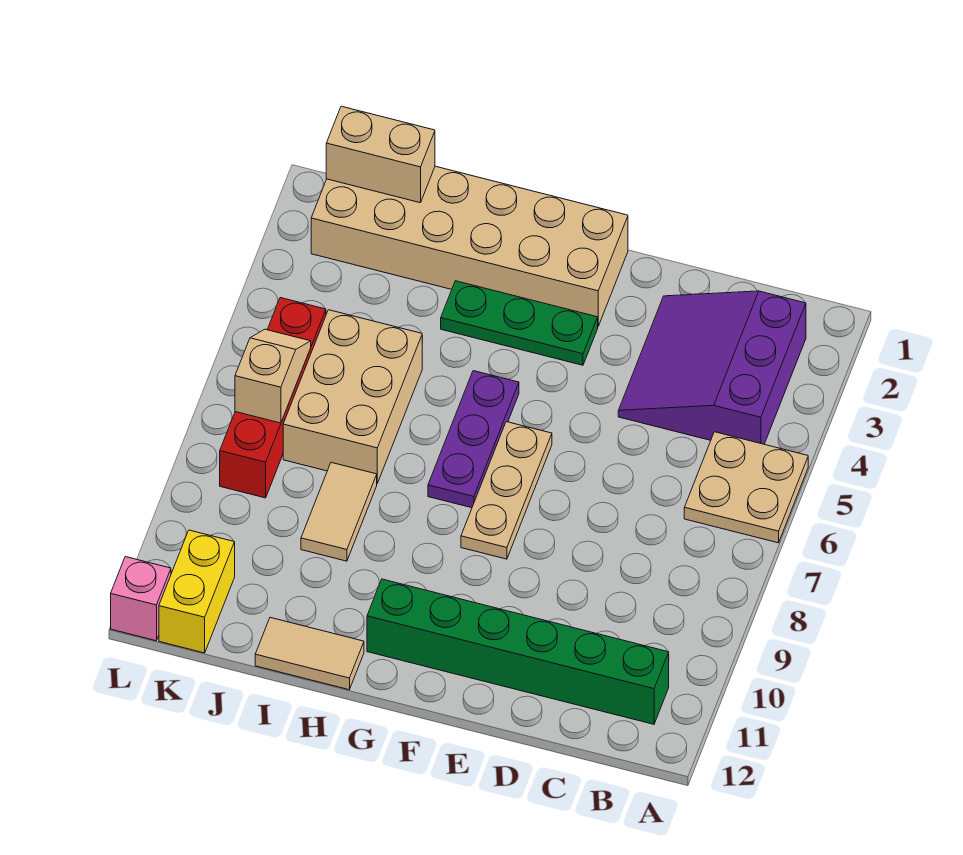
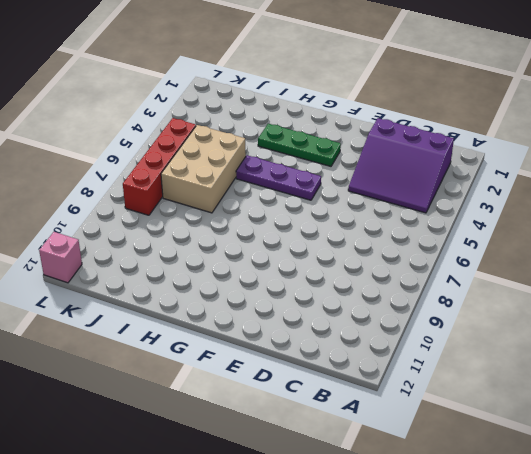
purple 3x3 slope [348,118,454,213] -> purple 3x3 slope turned to [618,291,806,444]
purple 1x3 plate [236,155,321,200] -> purple 1x3 plate turned to [428,371,519,508]
none -> tan 2x2 plate [684,432,808,543]
none -> green 1x6 brick [367,579,669,724]
none -> tan 2x6 brick [311,166,628,326]

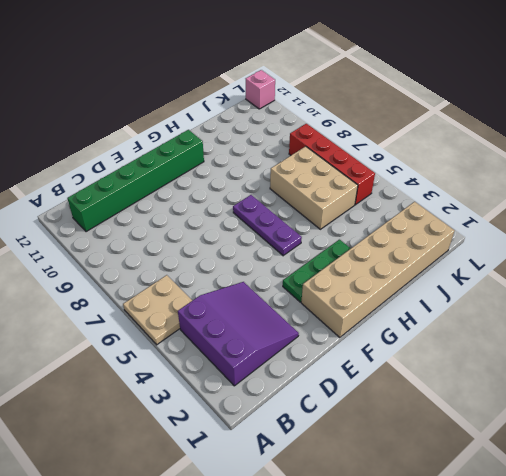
none -> tan 1x3 plate [461,422,552,559]
none -> tan 1x2 tile [255,618,364,690]
none -> tan 1x2 tile [301,462,377,561]

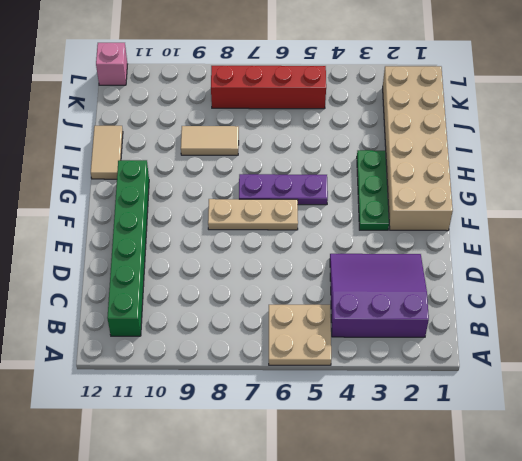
none -> tan 2x3 brick [283,310,422,483]
none -> yellow 1x2 brick [159,530,235,653]
none -> tan 1x2 brick [326,106,435,203]

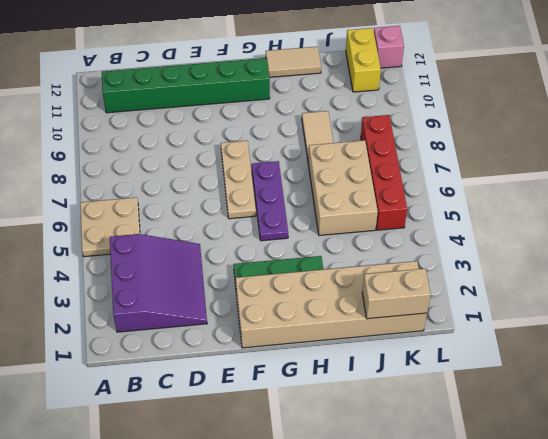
none -> tan 1x2 slope [235,329,311,423]

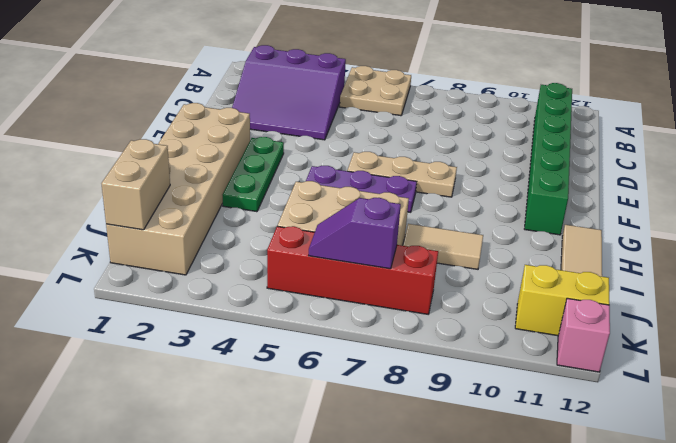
purple 1x2 slope [309,198,401,269] -> tan 1x2 slope [235,329,311,423]

